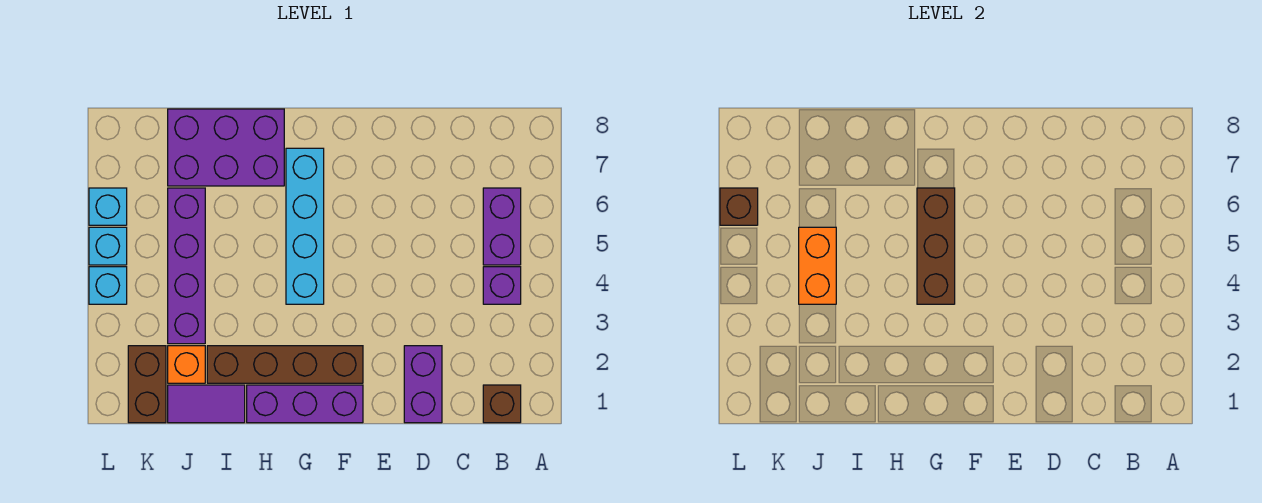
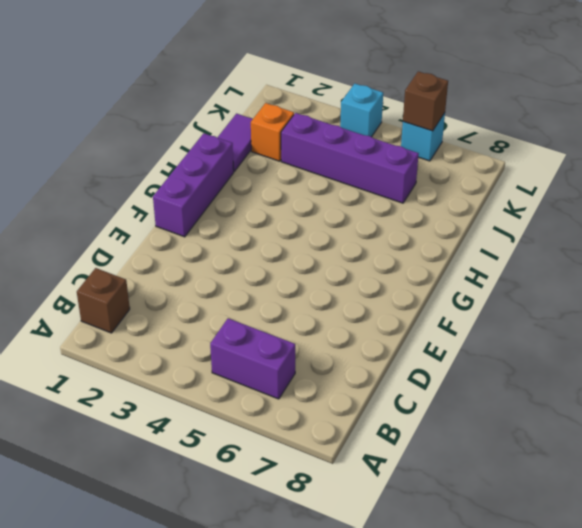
none -> purple 1x1 brick [483,267,521,304]
none -> purple 1x2 brick [404,346,442,423]
none -> brown 1x4 brick [207,346,363,383]

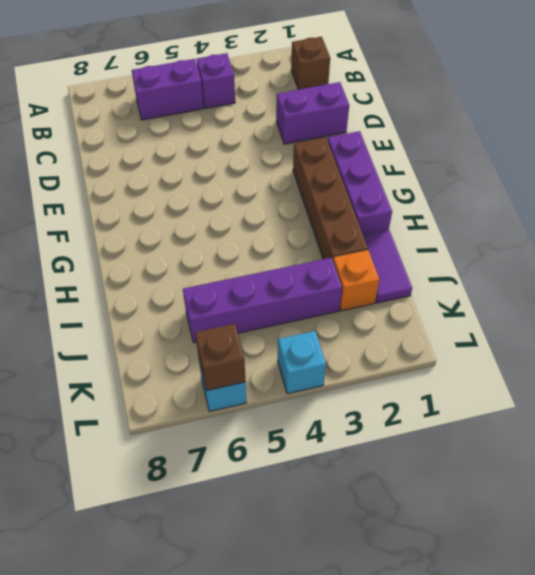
none -> cyan 1x4 brick [286,148,324,304]
none -> purple 2x3 brick [168,109,284,186]
none -> brown 1x2 brick [128,346,166,423]

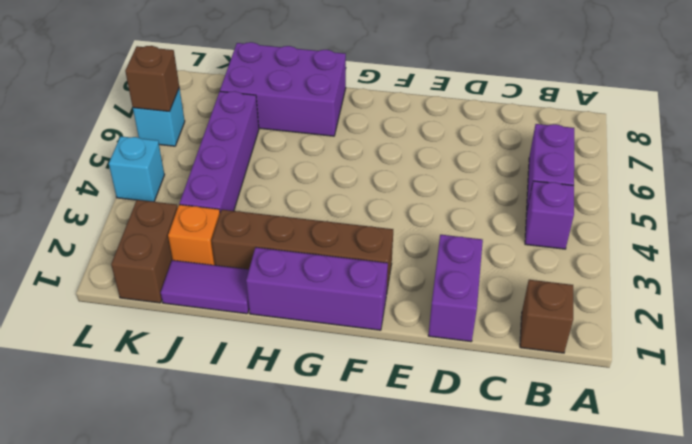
none -> cyan 1x4 brick [286,148,324,304]
none -> cyan 1x1 brick [89,227,127,265]
none -> brown 1x3 brick [917,188,955,304]

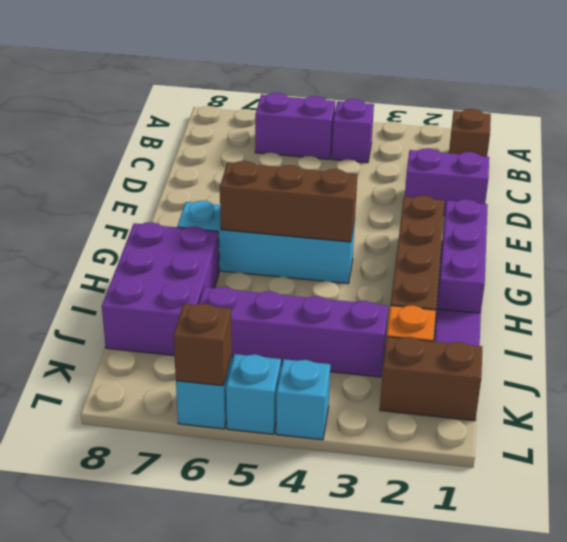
none -> orange 1x2 brick [799,227,836,304]

